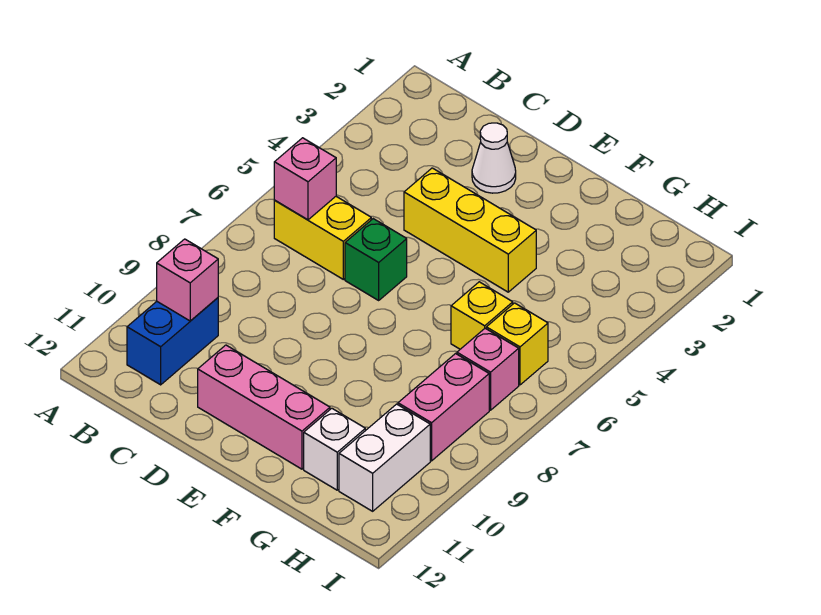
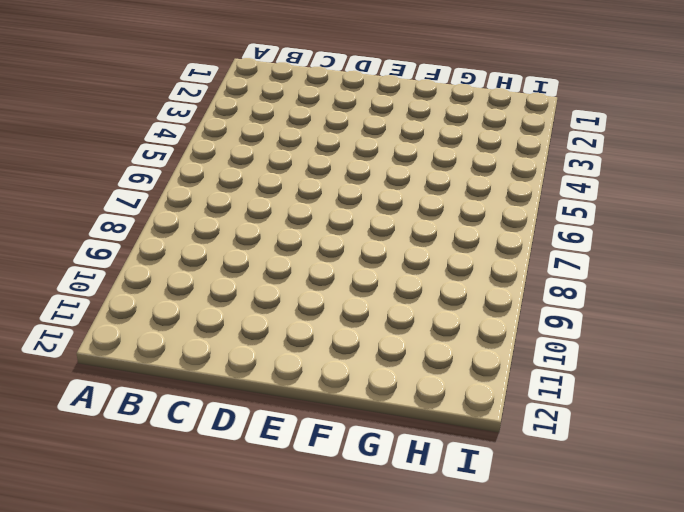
none -> yellow 1x2 brick [274,197,371,279]
none -> blue 1x2 brick [127,298,218,385]
none -> white 1x1 cone [472,123,516,193]

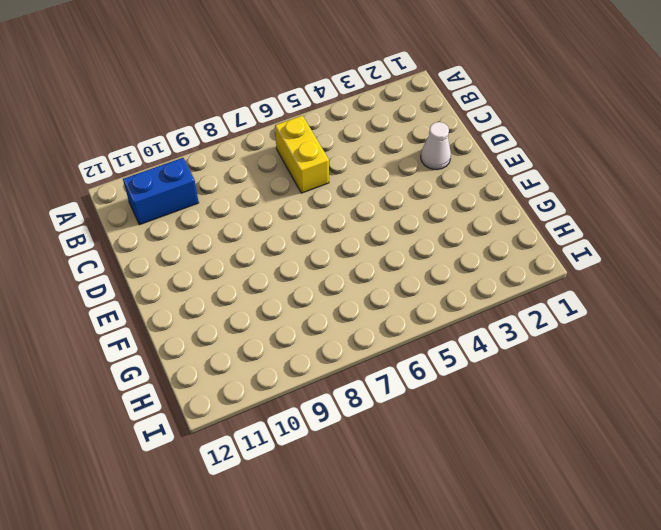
none -> yellow 1x3 brick [404,168,536,292]
none -> green 1x1 brick [345,219,407,300]
none -> pink 1x3 brick [198,345,330,469]

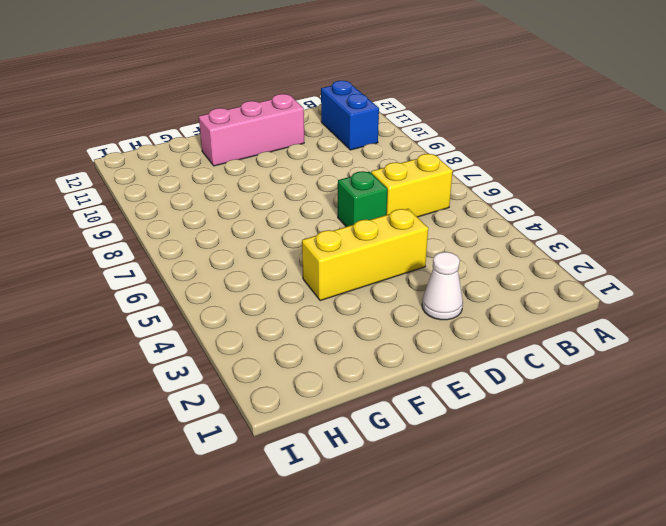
none -> yellow 1x1 brick [451,282,513,349]
none -> white 1x1 brick [304,408,365,490]
none -> yellow 1x1 brick [486,303,548,385]

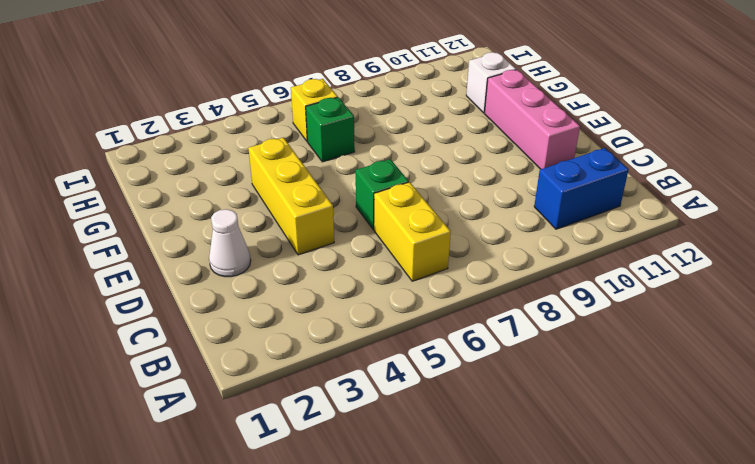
green 1x1 brick [306,97,355,162] -> yellow 1x1 brick [451,282,513,349]
none -> pink 1x1 brick [457,328,519,410]
none -> pink 1x2 brick [398,354,489,461]
none -> white 1x2 brick [339,404,430,511]

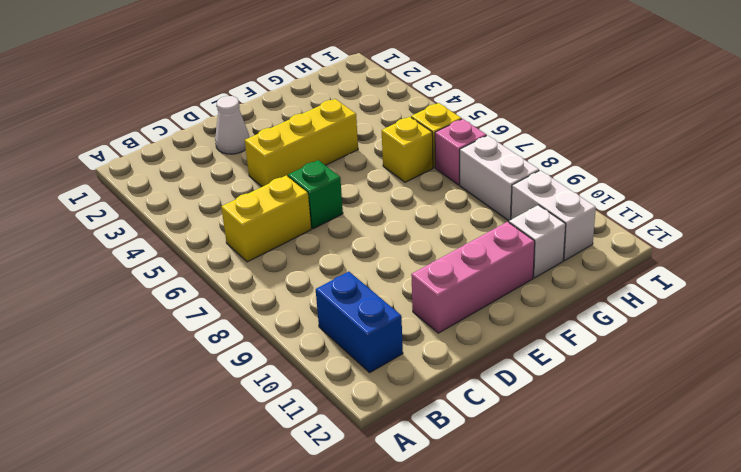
white 1x2 brick [460,135,539,221] -> pink 1x2 brick [398,354,489,461]
none -> pink 1x1 brick [274,138,336,220]
none -> pink 1x1 brick [157,239,218,321]

